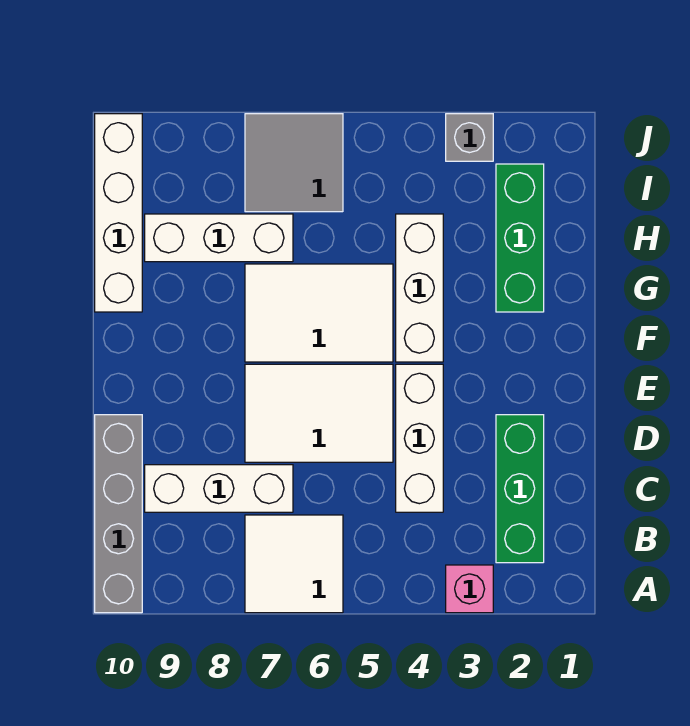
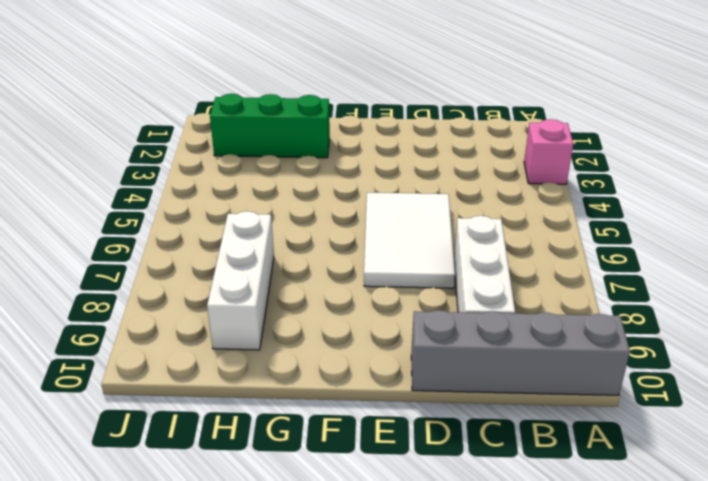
none -> white 2x2 tile [245,515,343,613]
none -> green 1x3 brick [496,415,544,563]
none -> white 1x3 brick [396,364,443,512]

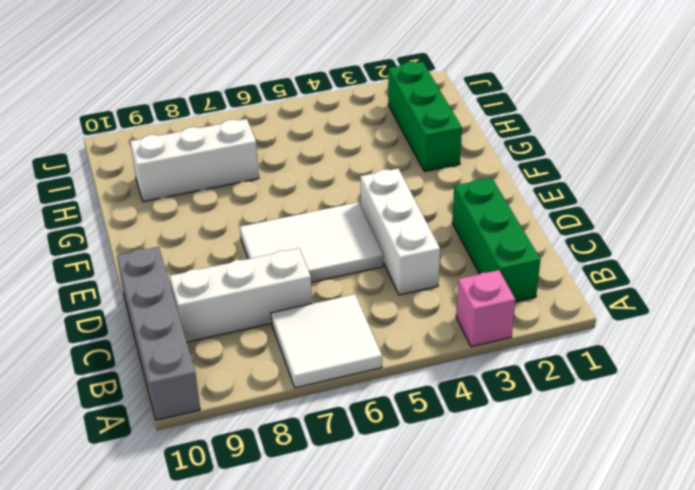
none -> white 1x3 brick [396,214,443,362]
none -> white 2x3 tile [245,264,393,362]
none -> white 1x4 brick [95,114,142,312]

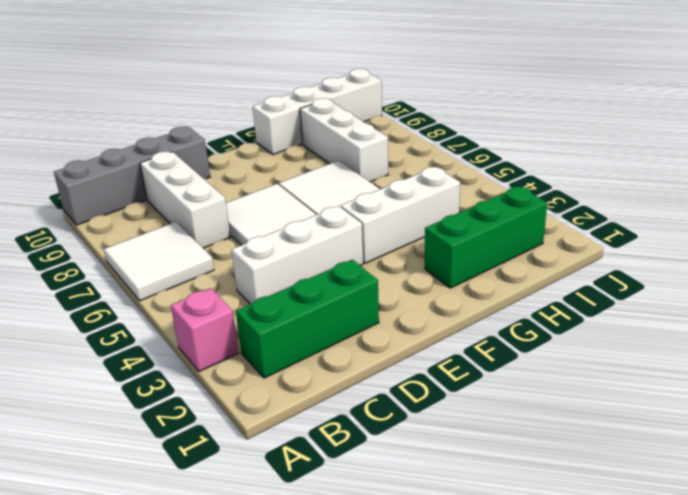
none -> grey 2x2 tile [245,114,343,212]
none -> grey 1x1 brick [446,114,493,161]

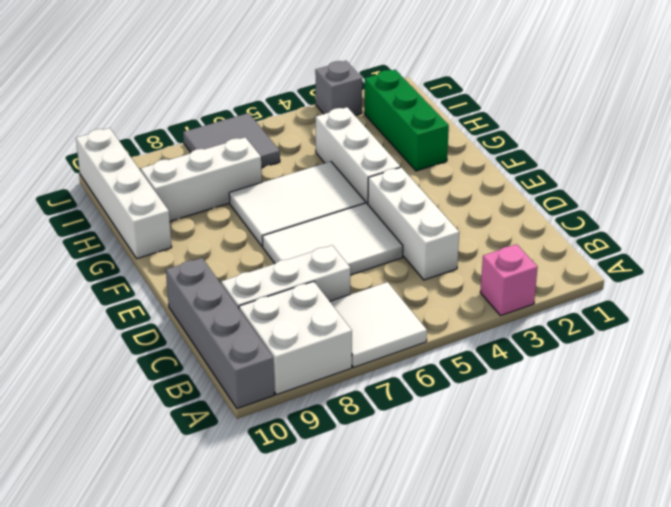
white 2x2 brick [239,281,352,395] -> none
none -> green 1x3 brick [496,415,544,563]

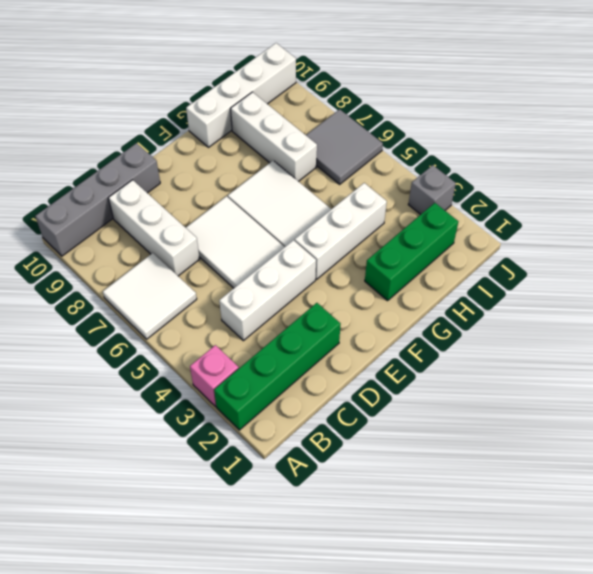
green 1x4 brick [214,303,340,430] -> green 1x3 brick [496,415,544,563]

